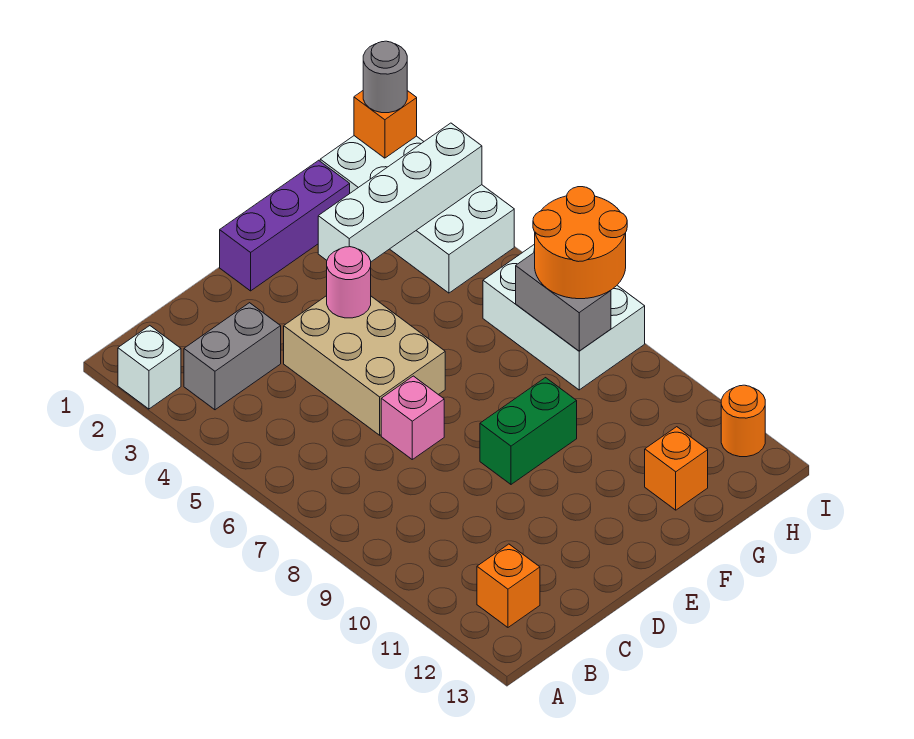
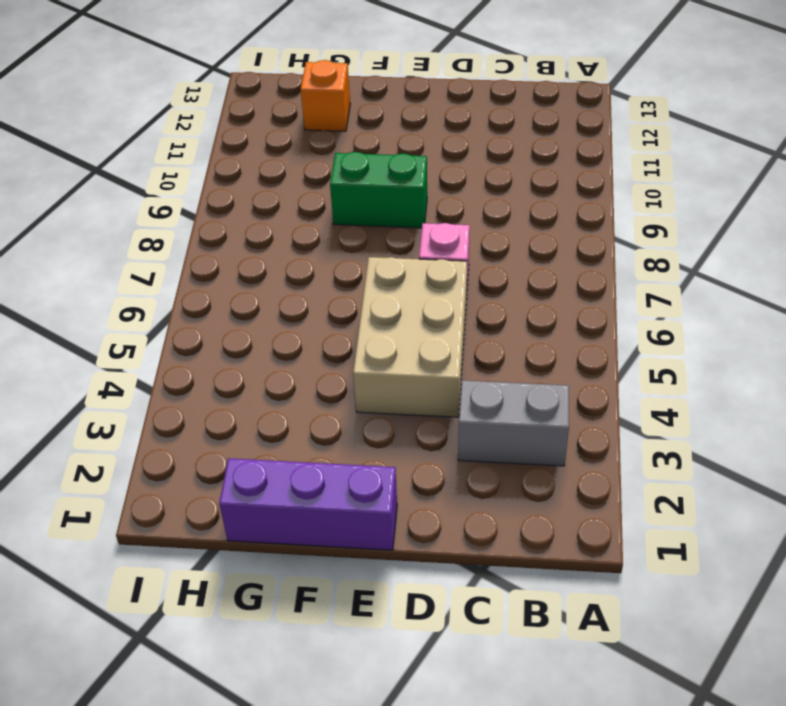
none -> white 1x1 brick [118,326,181,409]
none -> orange 1x1 brick [477,544,540,627]
none -> white 2x4 brick [320,136,514,293]

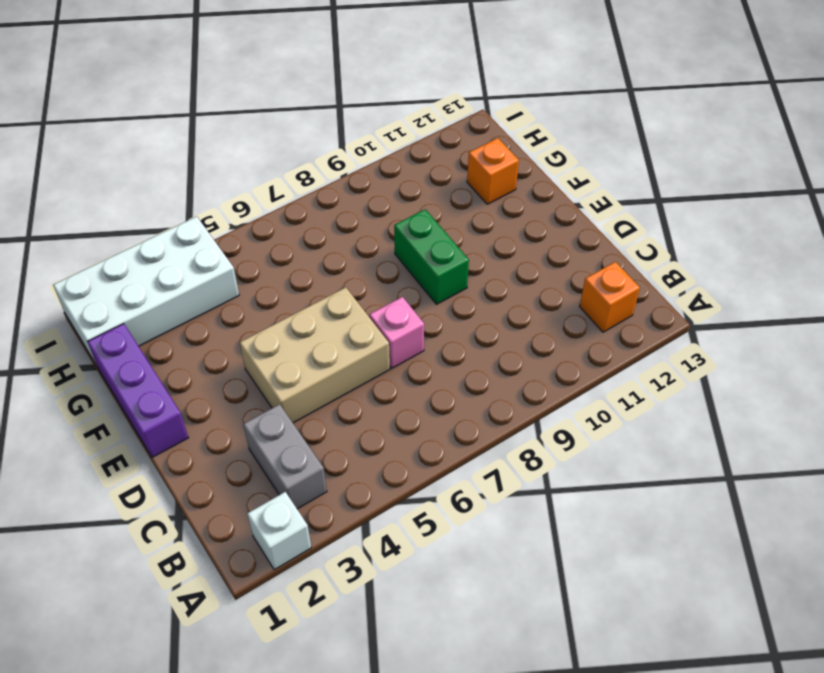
none -> white 2x3 brick [483,244,645,390]
none -> orange 1x1 round brick [721,385,765,457]
none -> pink 1x1 round brick [327,247,371,318]

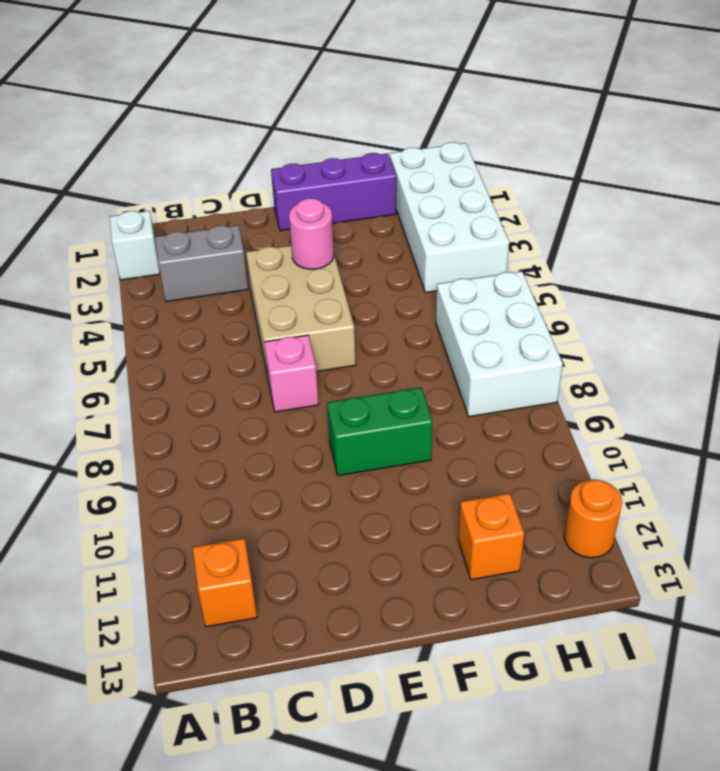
none -> white 1x4 brick [318,123,482,262]
none -> grey 1x2 brick [516,252,611,351]
none -> orange 1x1 brick [354,91,417,158]

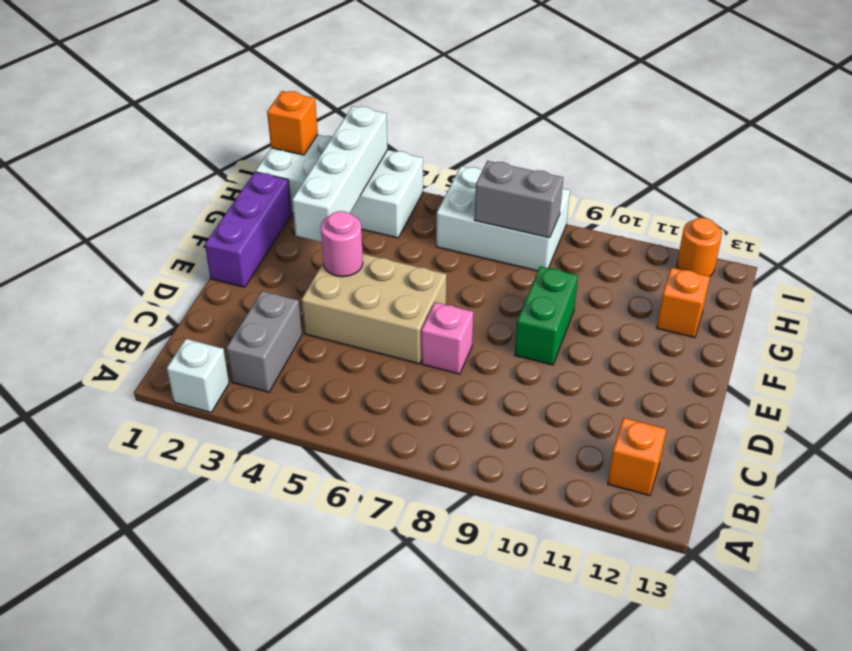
none -> orange 2x2 round brick [533,187,627,299]
none -> grey 1x1 round brick [363,41,407,113]

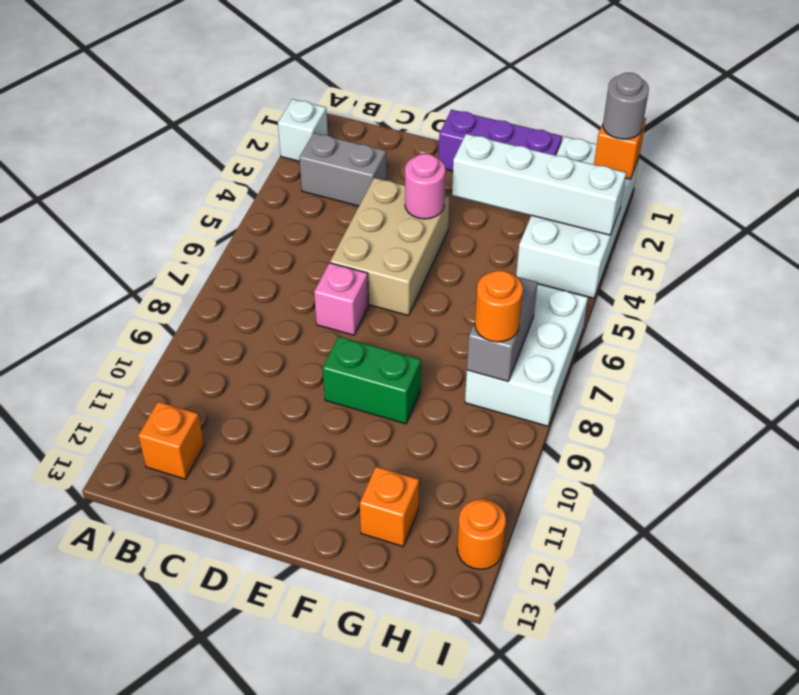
orange 1x1 round brick [475,271,523,342] -> orange 2x2 round brick [533,187,627,299]

